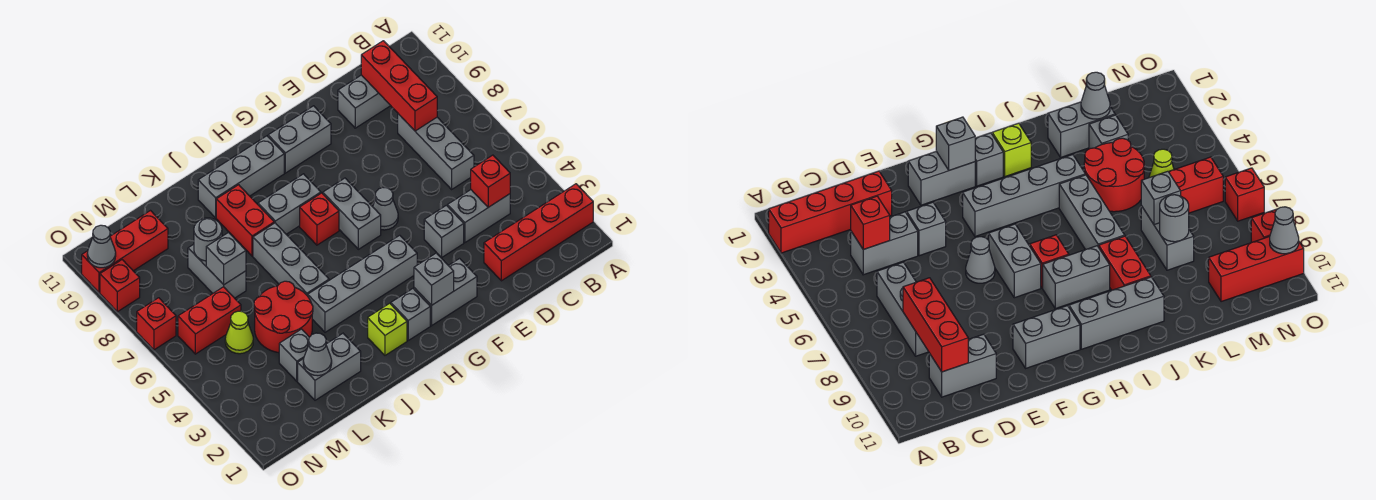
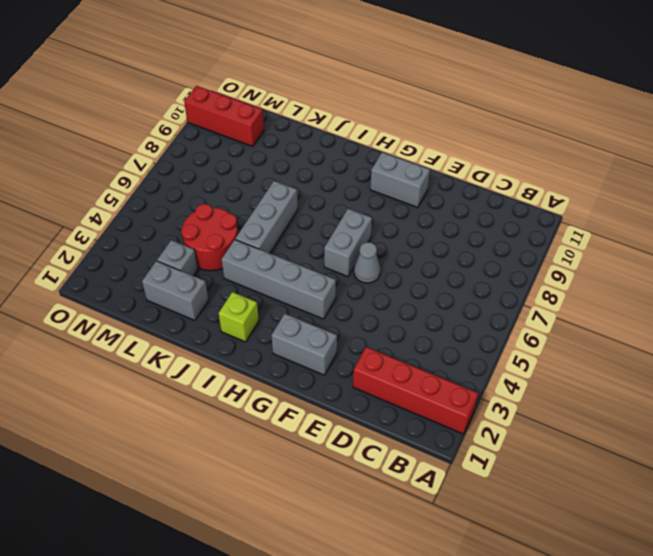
none -> grey 1x2 brick [448,190,510,242]
none -> grey 1x3 brick [398,114,474,189]
none -> grey 1x2 brick [338,75,391,128]
none -> grey 1x1 brick [424,205,464,257]

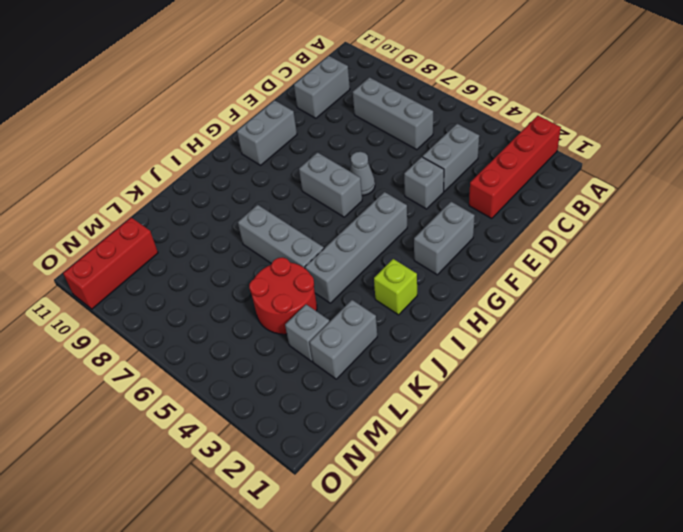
none -> grey 1x1 brick [391,289,430,340]
none -> red 1x1 brick [300,193,339,245]
none -> grey 1x2 brick [258,174,321,234]
none -> grey 1x3 brick [198,136,284,218]

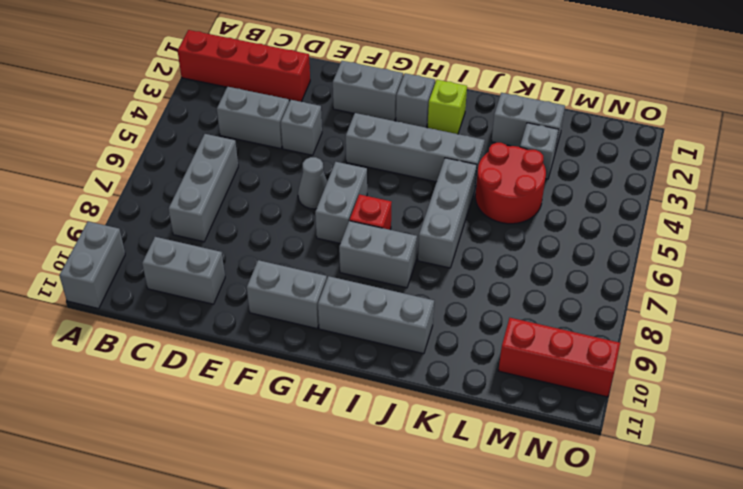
grey 1x2 brick [59,222,125,309] -> grey 1x2 brick moved to [188,244,246,298]
none -> red 1x2 brick [216,185,274,256]
none -> lime 1x1 cone [225,311,253,354]
none -> red 1x2 brick [178,287,241,354]
none -> red 1x1 brick [137,298,176,350]

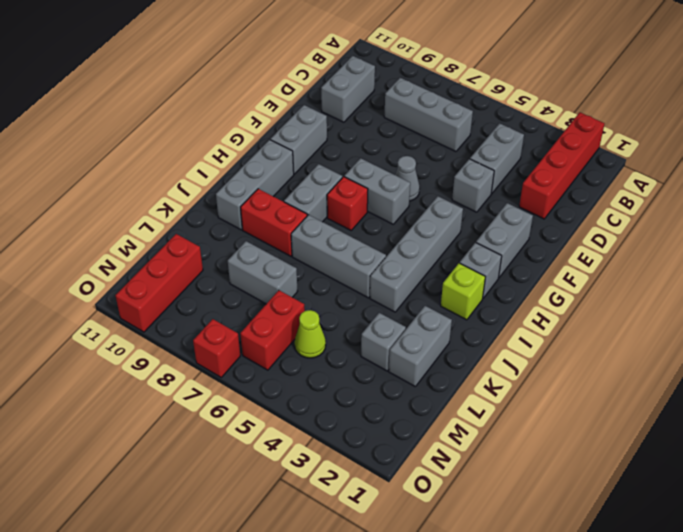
none -> red 2x2 round brick [254,281,313,353]
none -> red 1x1 brick [100,260,140,312]
none -> red 1x1 brick [471,155,510,207]
none -> red 1x3 brick [361,41,437,131]

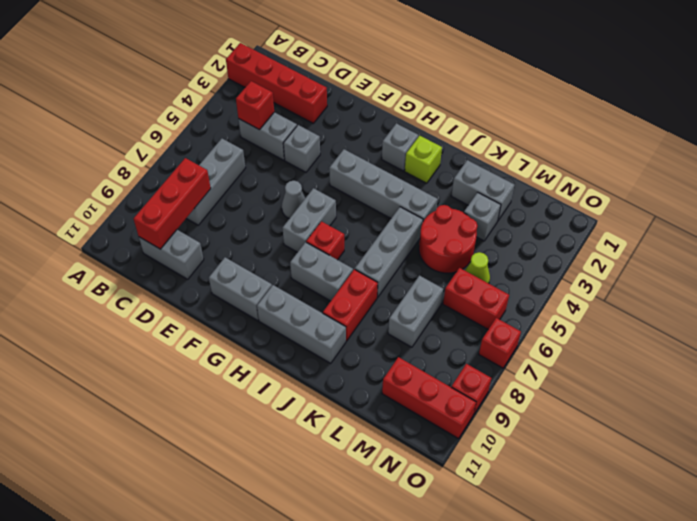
none -> grey 1x2 brick [414,259,477,326]
none -> grey 1x1 brick [414,253,454,305]
none -> grey 1x1 cone [303,333,332,376]
none -> grey 1x1 brick [206,233,246,285]

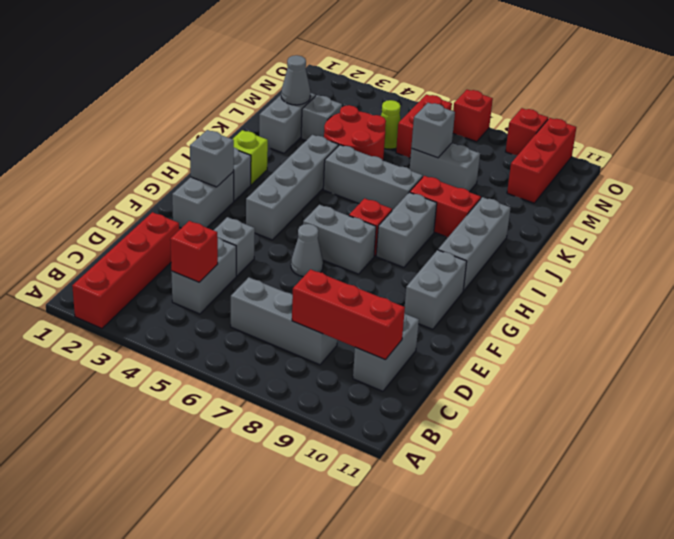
none -> grey 1x1 round brick [194,218,222,261]
none -> grey 1x1 cone [87,225,116,268]

